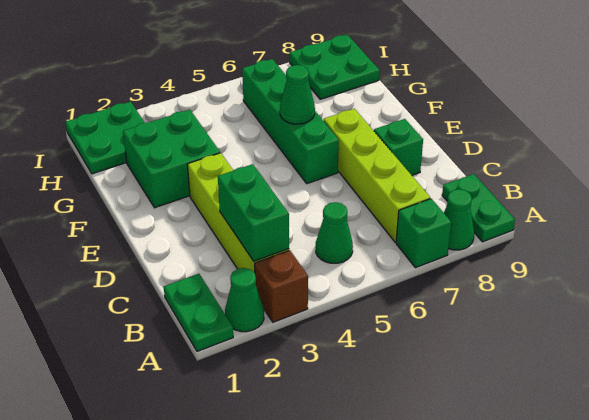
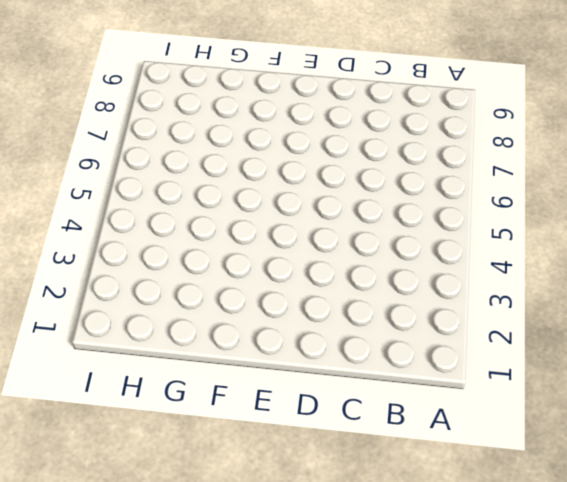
none -> green 1x2 plate [164,274,233,351]
none -> green 1x1 cone [225,268,264,332]
none -> brown 1x1 brick [255,250,308,322]

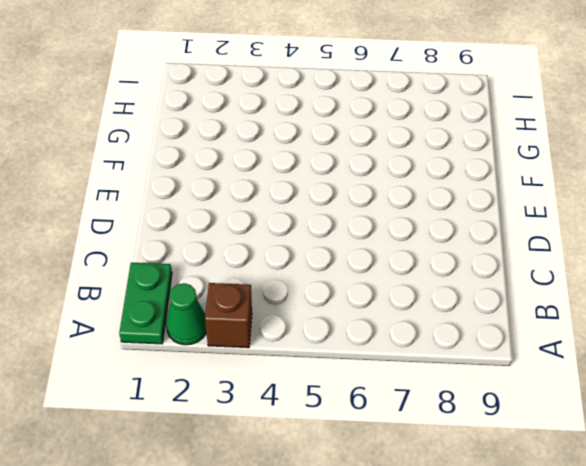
none -> green 1x1 brick [396,199,451,268]
none -> green 1x1 cone [444,189,474,250]
none -> green 1x2 plate [442,174,515,242]

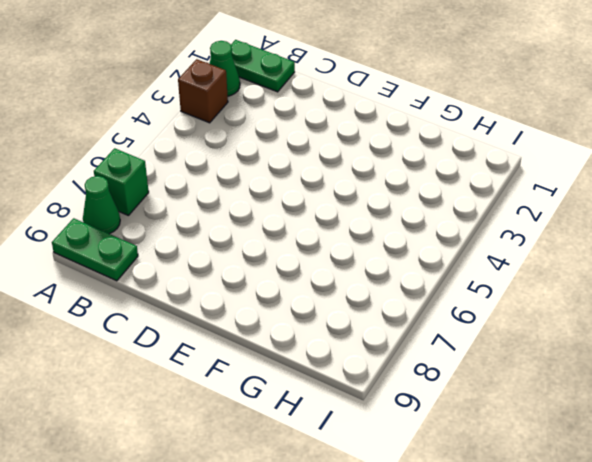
none -> lime 1x4 brick [187,153,289,273]
none -> green 1x1 cone [316,202,353,263]
none -> lime 1x4 brick [324,109,430,242]

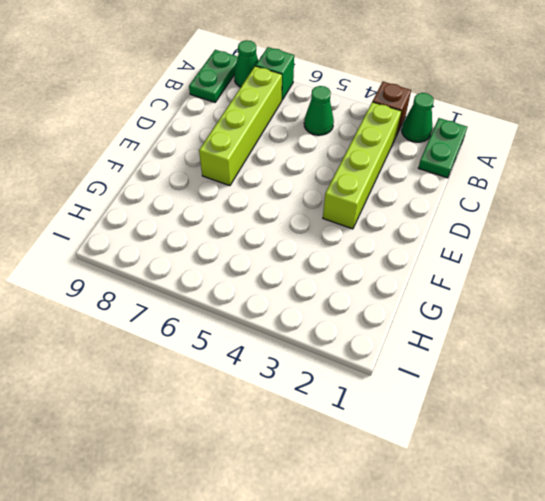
none -> green 1x1 brick [374,119,423,175]
none -> green 1x4 brick [242,59,339,184]
none -> green 2x2 brick [123,110,220,208]

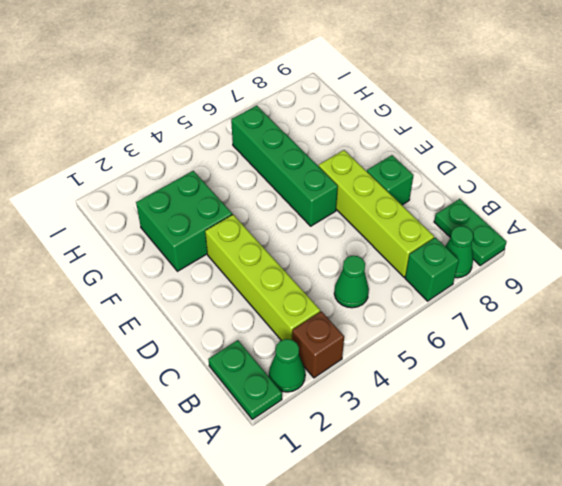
none -> green 2x2 plate [65,102,145,174]
none -> green 2x2 plate [290,35,380,99]
none -> green 1x2 brick [218,164,289,261]

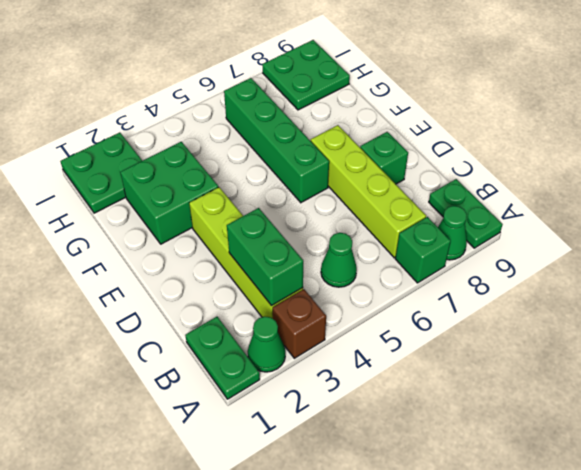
none -> green 1x1 cone [280,65,315,124]

